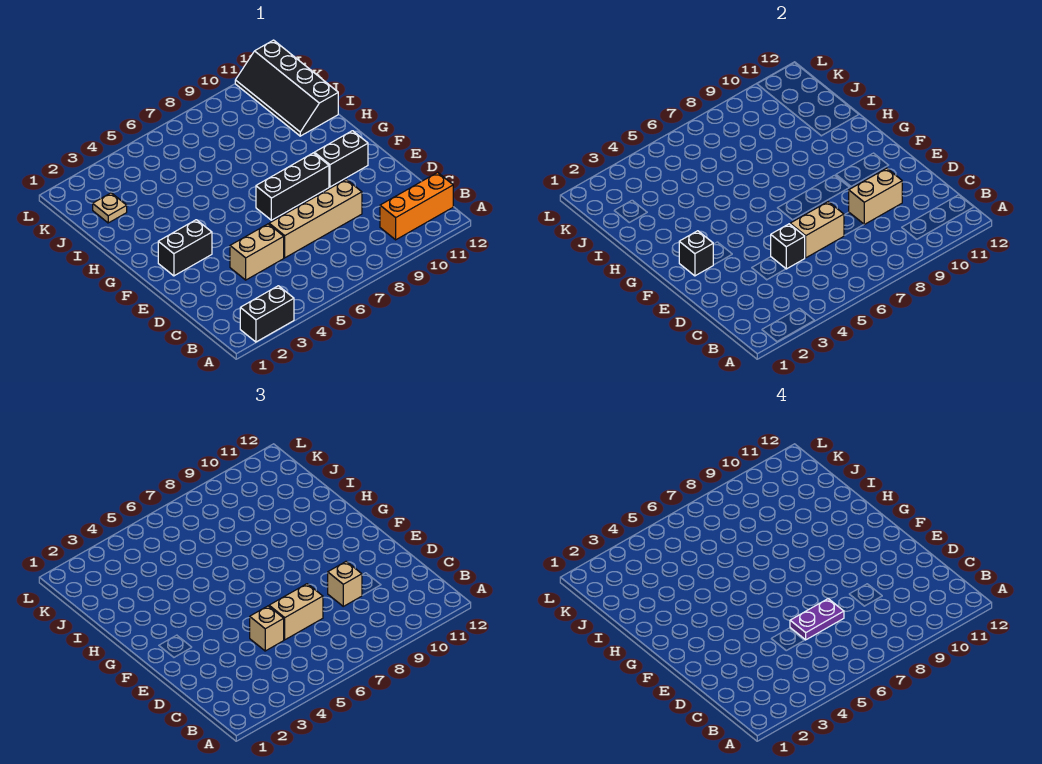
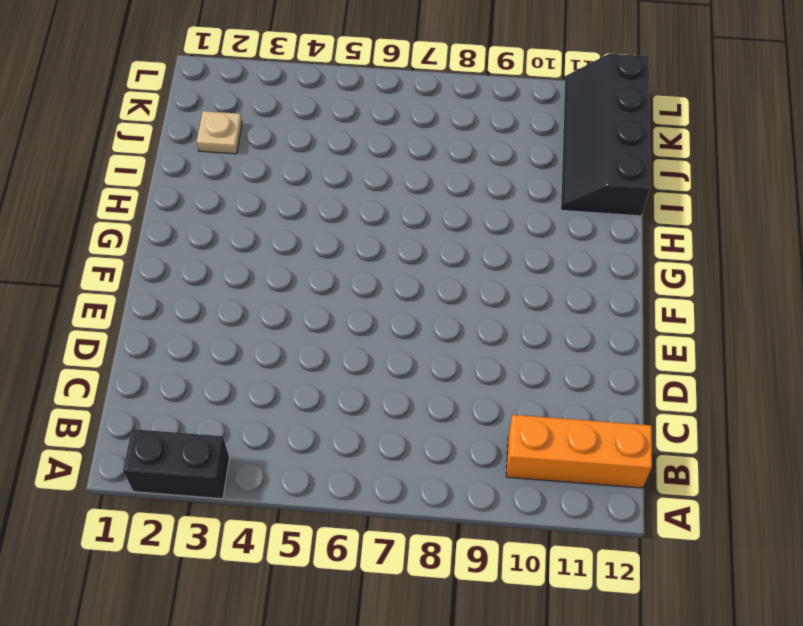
none -> tan 1x2 brick [230,224,284,280]
none -> tan 1x4 brick [269,179,362,258]
none -> black 1x2 brick [158,220,212,276]

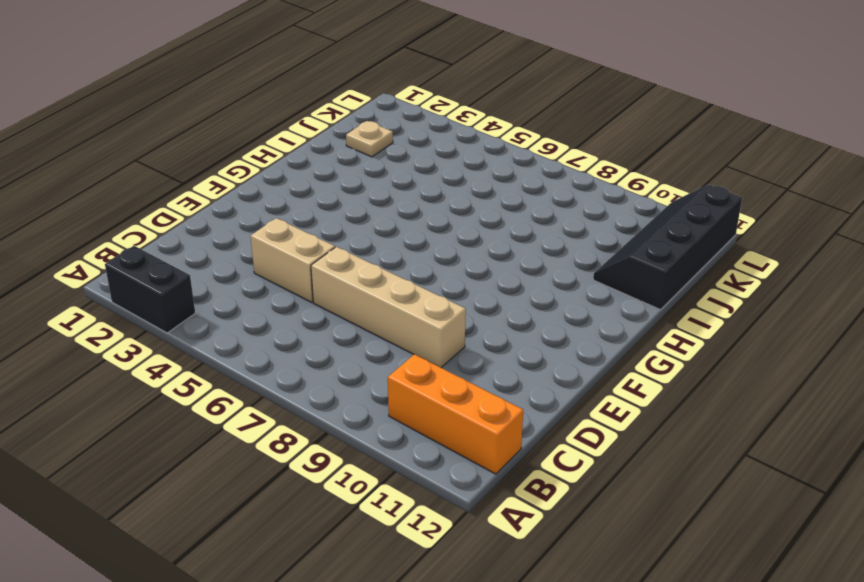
none -> black 1x2 brick [158,220,212,276]
none -> black 1x3 brick [256,153,329,220]
none -> black 1x2 brick [314,131,368,187]

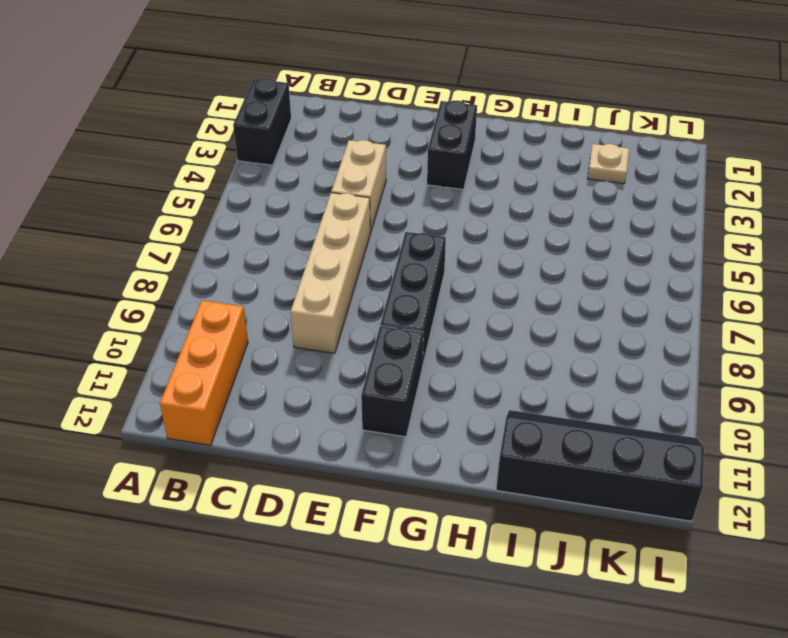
none -> black 1x1 brick [771,224,805,269]
none -> tan 1x2 brick [790,202,844,258]
none -> tan 1x2 brick [849,168,902,224]

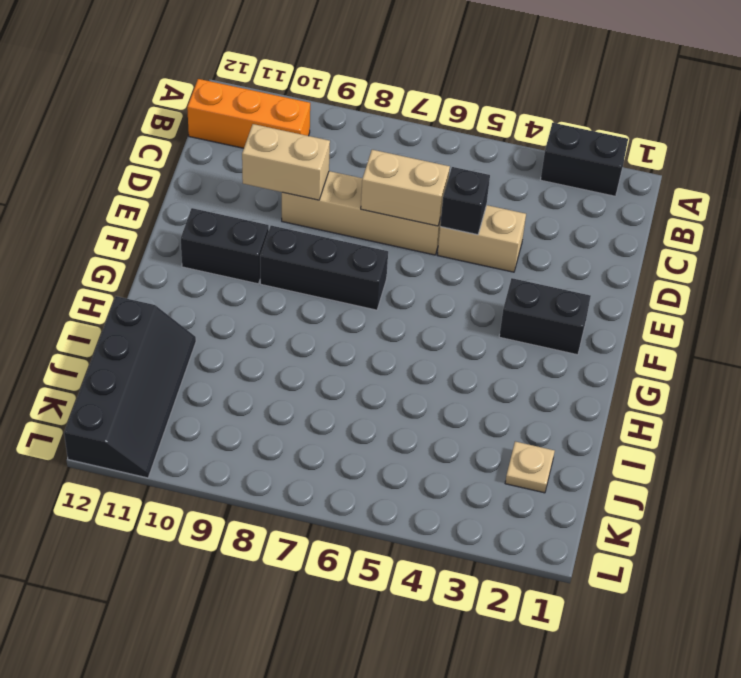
none -> black 1x1 brick [679,231,713,276]
none -> tan 1x1 brick [250,606,284,651]
none -> tan 1x2 brick [269,584,323,640]

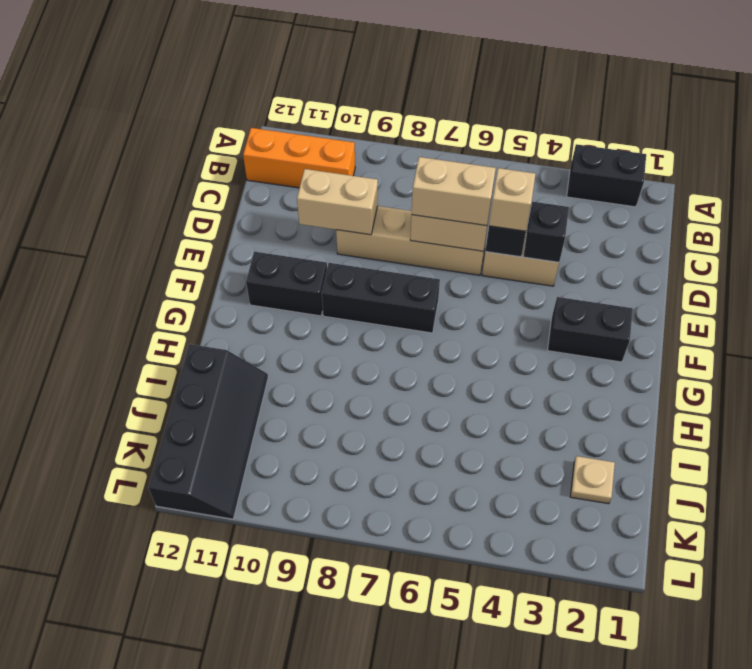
black 1x1 brick [523,202,569,262] -> black 1x1 brick moved to [679,231,713,276]
none -> tan 1x1 brick [328,561,362,606]
none -> purple 1x2 plate [790,599,844,640]

